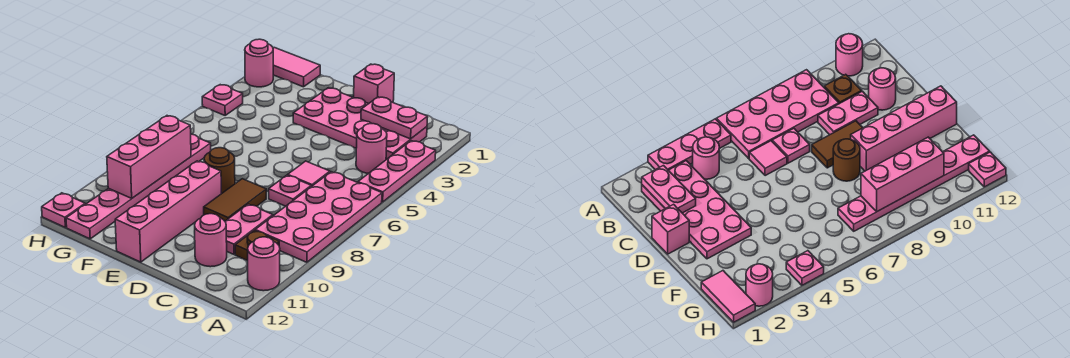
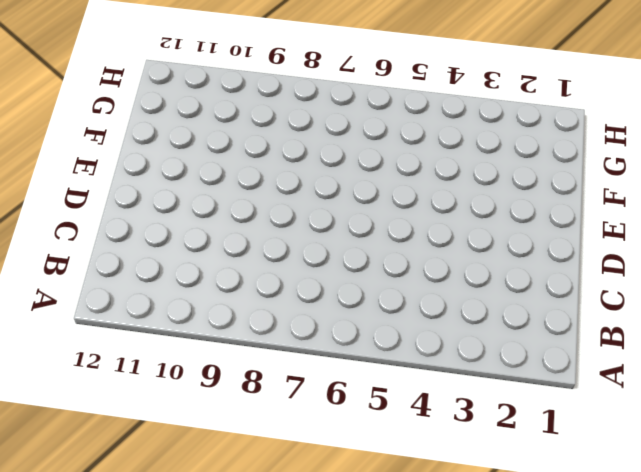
none -> pink 1x3 plate [358,141,436,202]
none -> pink 2x4 plate [255,172,382,262]
none -> pink 1x1 round brick [248,237,280,291]

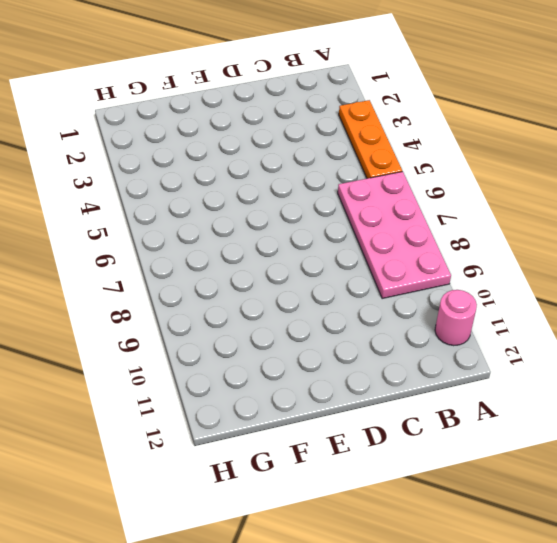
orange 1x3 plate [339,100,402,178] -> pink 1x3 plate [358,141,436,202]
none -> pink 2x4 plate [293,88,427,160]
none -> pink 1x1 round brick [356,124,387,174]
none -> brown 1x1 plate [235,230,279,261]

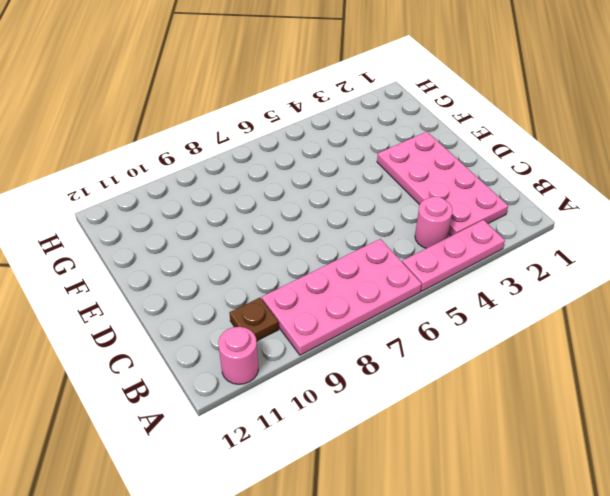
none -> pink 1x1 tile [288,161,330,187]
none -> pink 1x1 plate [269,175,311,206]
none -> pink 1x2 plate [225,204,273,254]

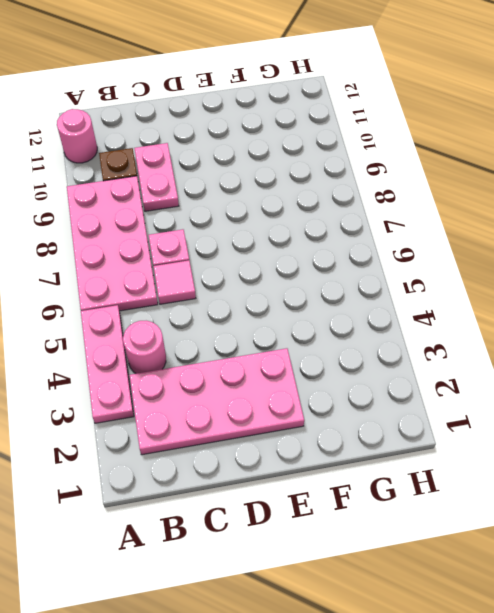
none -> pink 1x1 round brick [195,214,227,267]
none -> pink 1x1 brick [354,64,394,104]
none -> brown 1x2 tile [204,179,266,221]

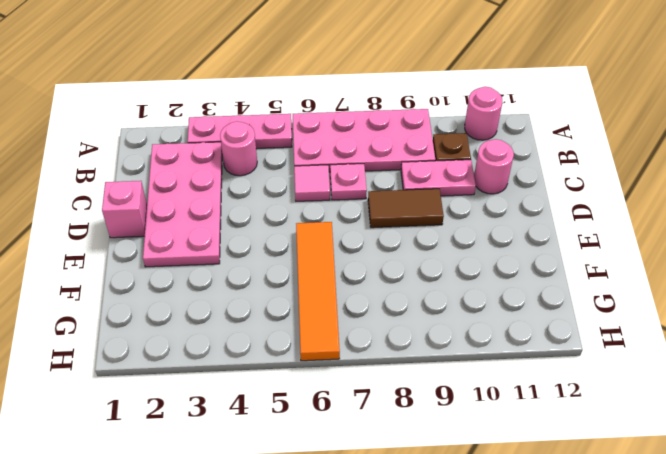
orange 1x4 tile [296,222,340,361] -> none
none -> brown 1x1 round brick [204,148,235,194]
none -> pink 1x4 brick [115,161,221,262]
none -> pink 1x2 tile [273,48,320,87]

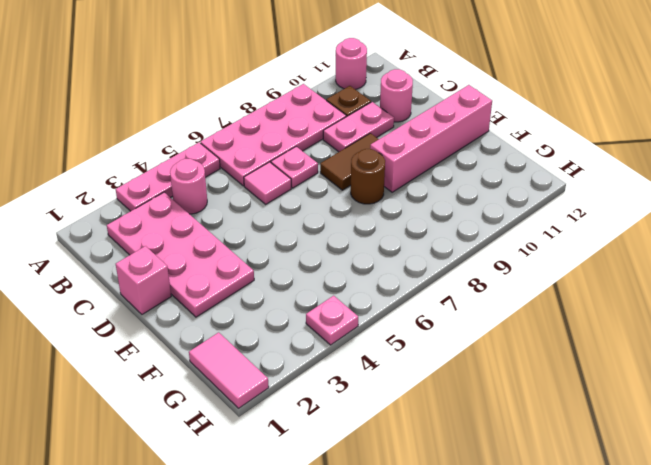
none -> pink 1x6 plate [66,134,211,239]
none -> pink 1x1 round brick [245,39,273,87]
none -> pink 1x1 plate [42,193,85,227]

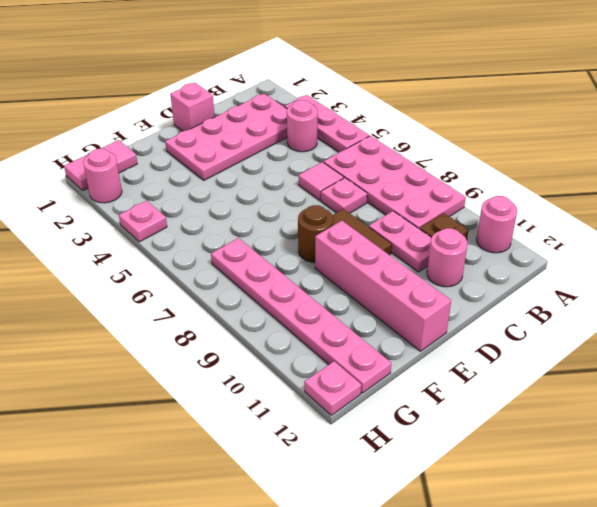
none -> pink 1x2 plate [361,97,428,139]
none -> pink 1x3 brick [107,116,191,198]

